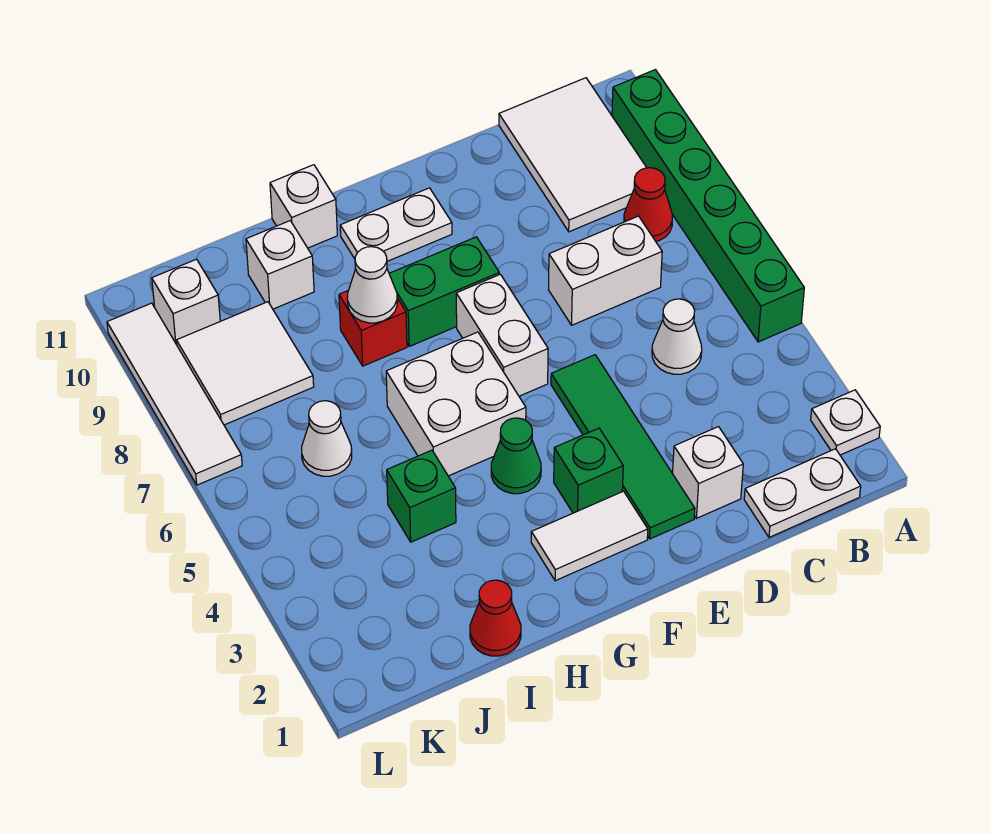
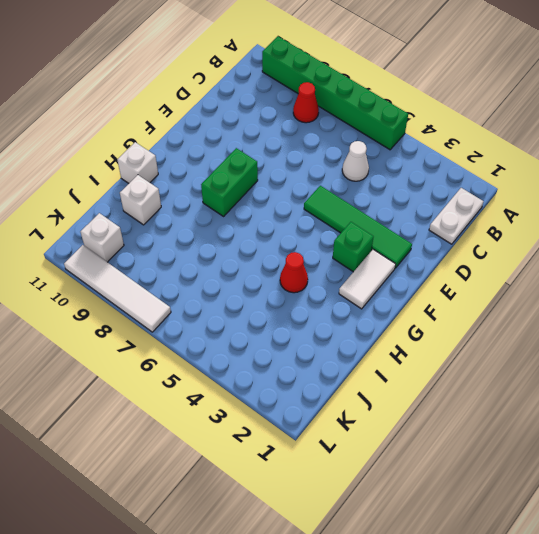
red 1x1 cone [280,252,308,293] -> red 1x1 cone moved to [470,580,521,656]
none -> white 1x1 plate [811,390,880,455]
none -> white 2x3 tile [499,78,647,232]
none -> white 1x2 brick [548,216,662,325]

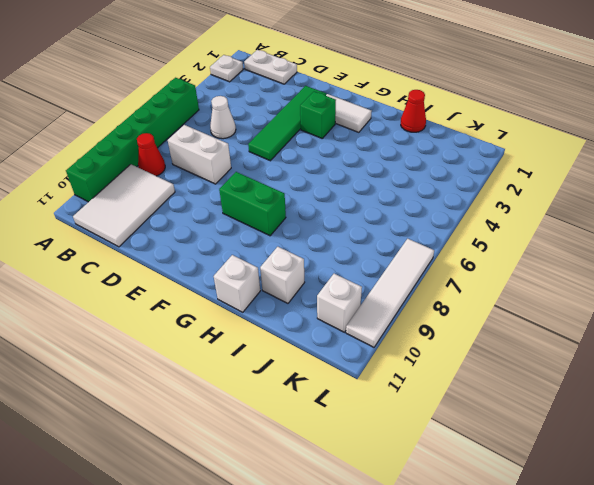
none -> white 1x1 brick [673,427,743,518]
none -> white 1x2 brick [456,274,548,396]
none -> white 1x2 plate [340,188,452,261]

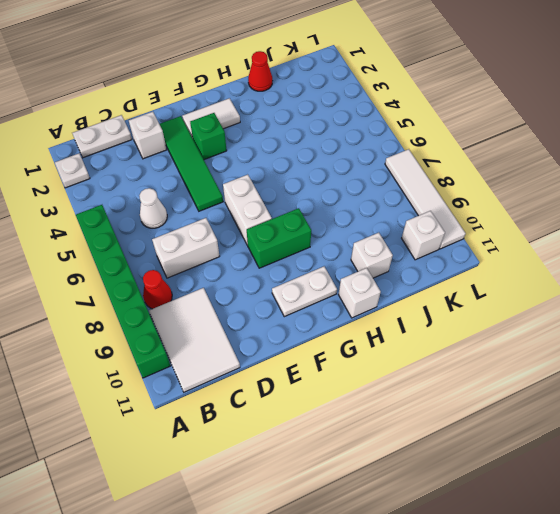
none -> green 1x1 cone [491,418,541,494]
none -> white 2x2 brick [386,332,526,476]
none -> red 1x1 brick [339,291,407,366]

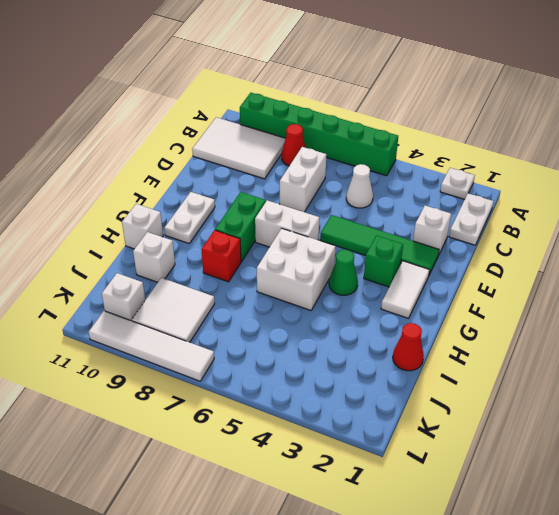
none -> green 1x1 brick [387,450,456,542]
none -> white 1x1 cone [302,401,352,476]
none -> white 1x1 cone [347,247,397,323]

